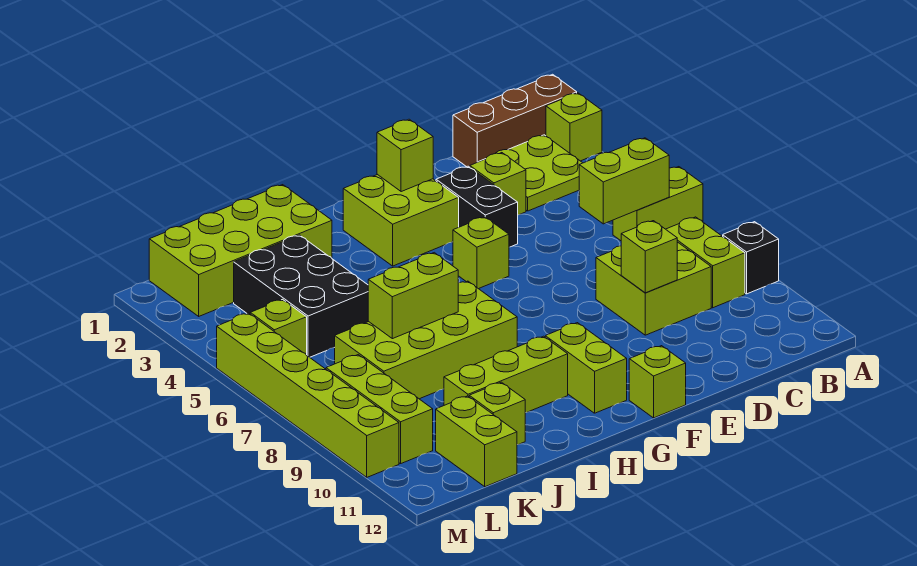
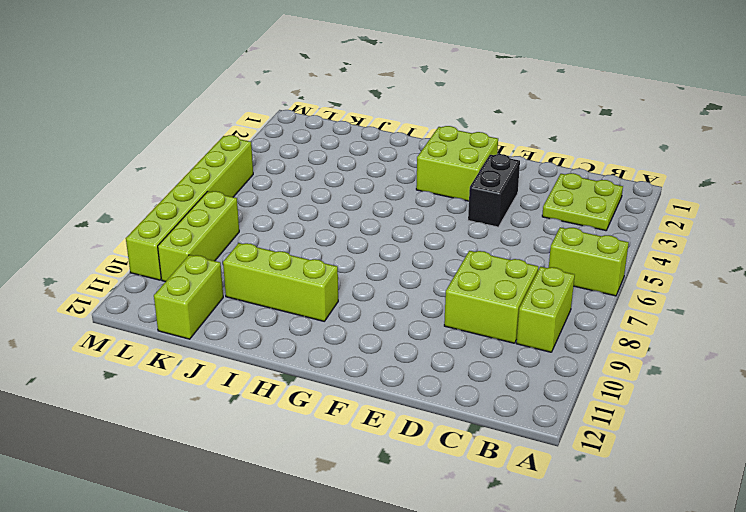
none -> brown 1x3 brick [453,74,577,167]
none -> lime 1x1 brick [546,93,602,161]
none -> black 1x1 brick [723,222,779,294]

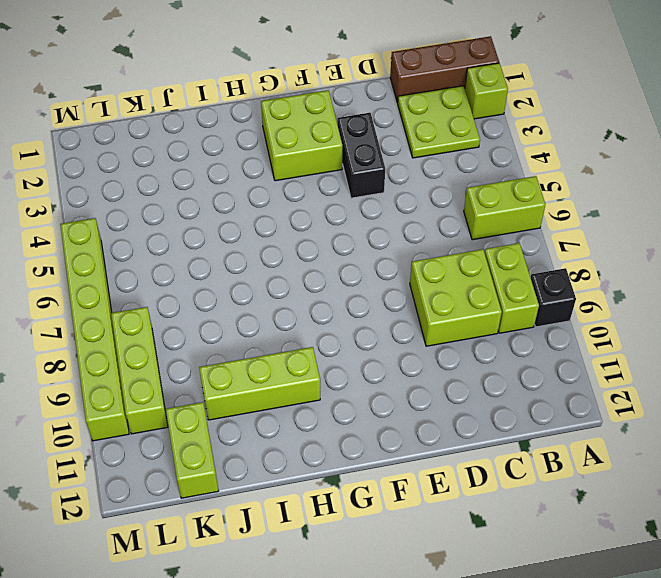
none -> lime 1x1 brick [470,153,526,215]
none -> lime 1x1 brick [453,217,509,289]
none -> lime 1x1 brick [629,346,686,418]

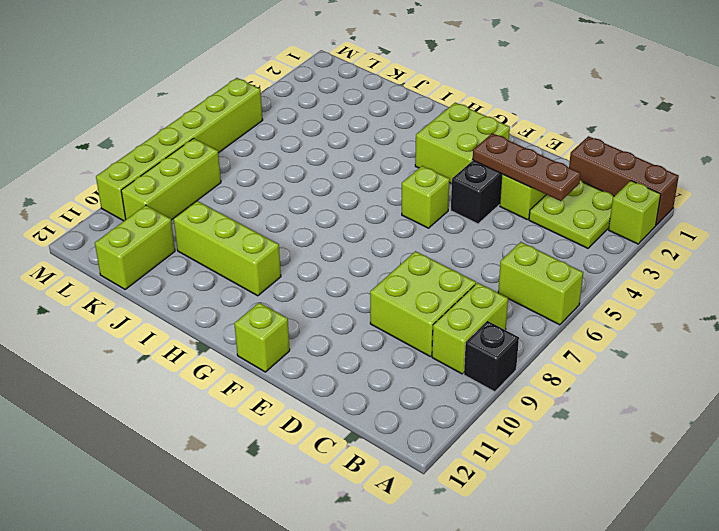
brown 1x3 plate [473,133,581,201] -> none
none -> lime 1x2 brick [545,323,627,413]
none -> lime 2x4 brick [334,281,517,399]
none -> lime 2x4 brick [149,185,332,316]

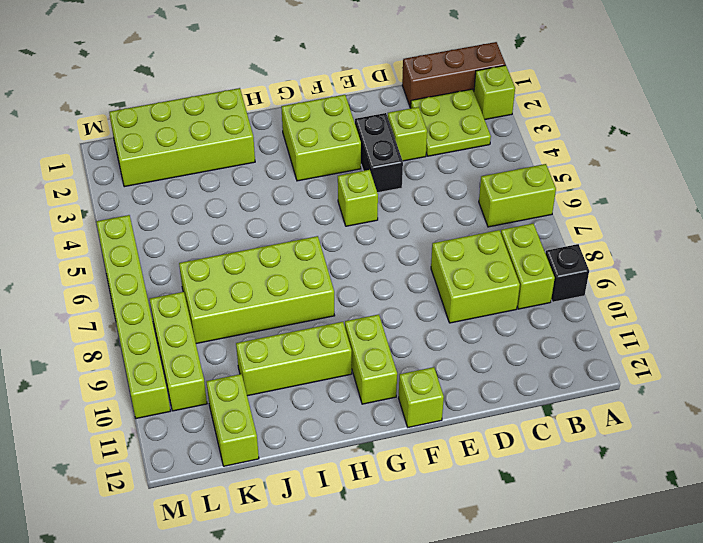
none -> black 2x3 brick [234,235,369,357]
none -> lime 1x1 brick [469,382,525,445]
none -> lime 1x1 brick [250,299,307,355]

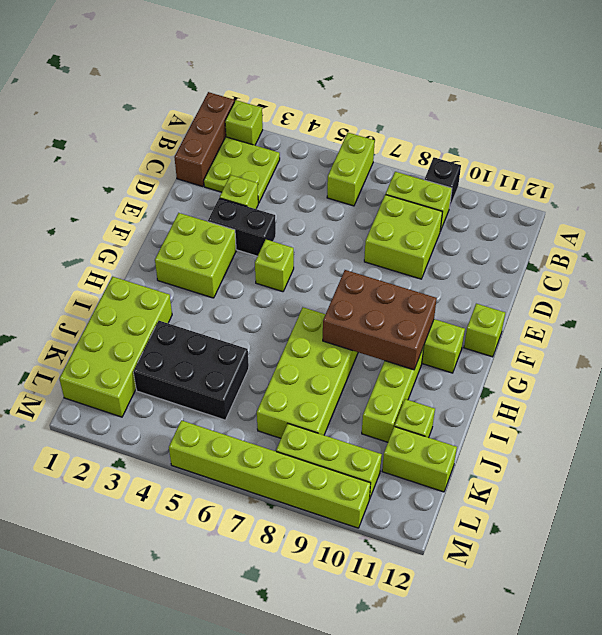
brown 2x3 brick [323,270,437,370] -> none
none -> lime 1x1 brick [250,299,307,355]
none -> lime 1x2 brick [579,138,669,224]
none -> lime 1x1 brick [621,221,677,293]

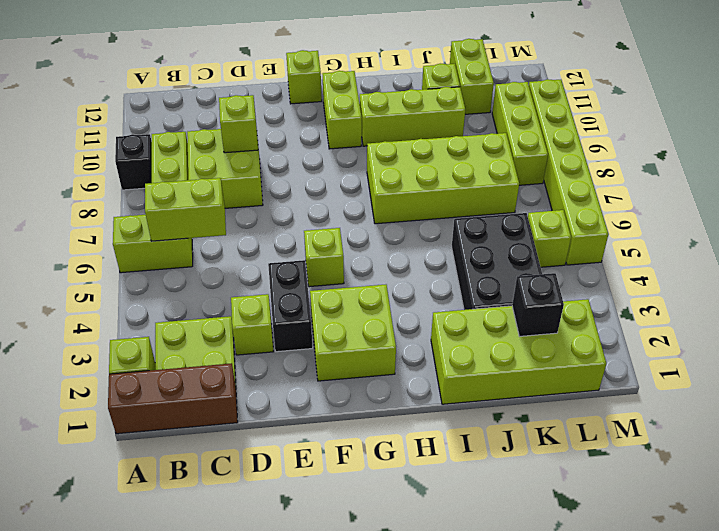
black 1x1 brick [512,273,564,336] -> none
none -> lime 1x1 brick [377,119,433,192]
none -> lime 1x2 brick [368,253,458,339]

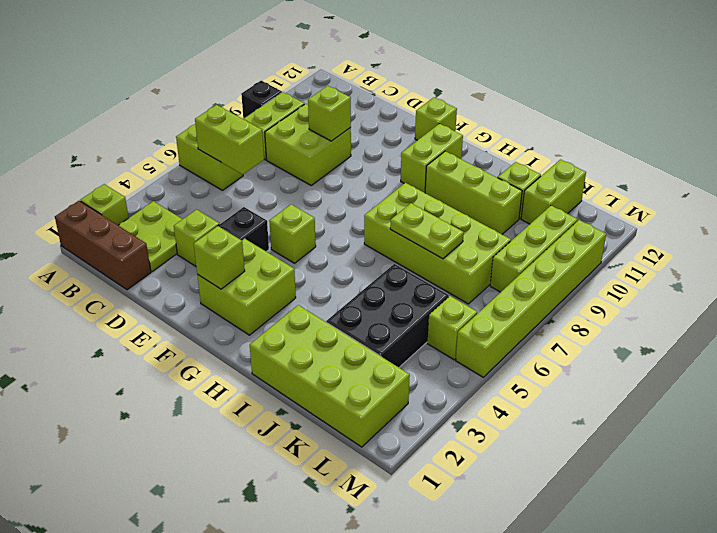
lime 1x2 plate [390,203,464,259] -> lime 1x2 brick [368,253,458,339]

